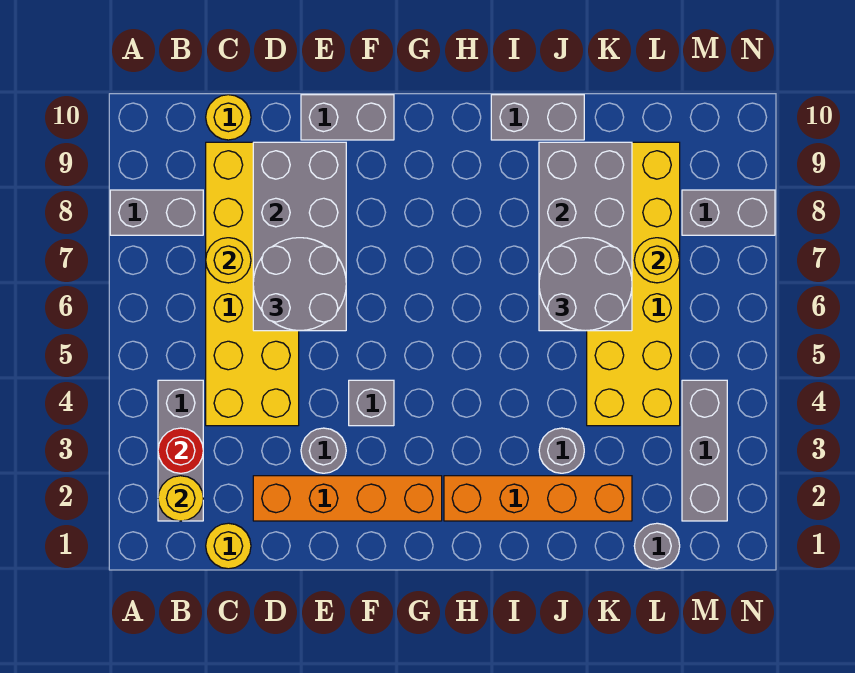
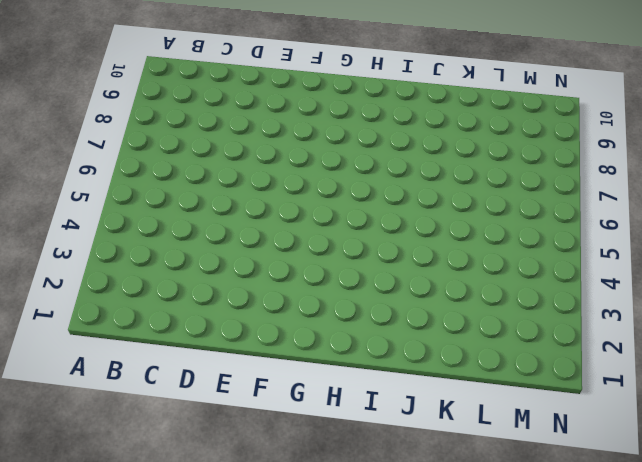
none -> grey 1x2 brick [110,190,203,235]
none -> grey 1x3 brick [158,380,203,521]
none -> yellow 1x1 round brick [206,523,251,569]

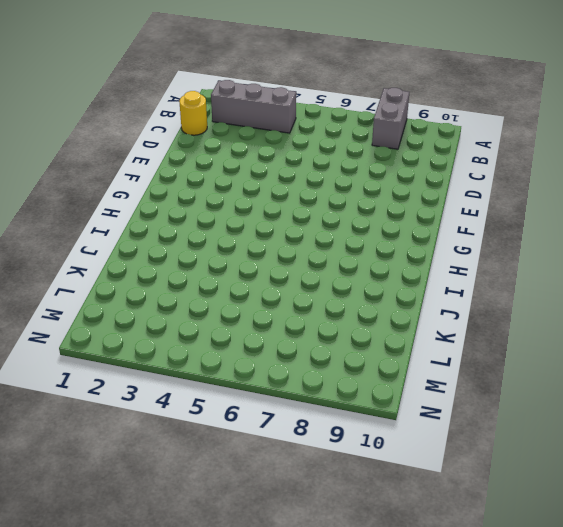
none -> yellow 2x6 brick [206,142,299,426]
none -> yellow 1x1 round brick [206,95,251,140]
none -> orange 1x4 brick [253,476,442,521]

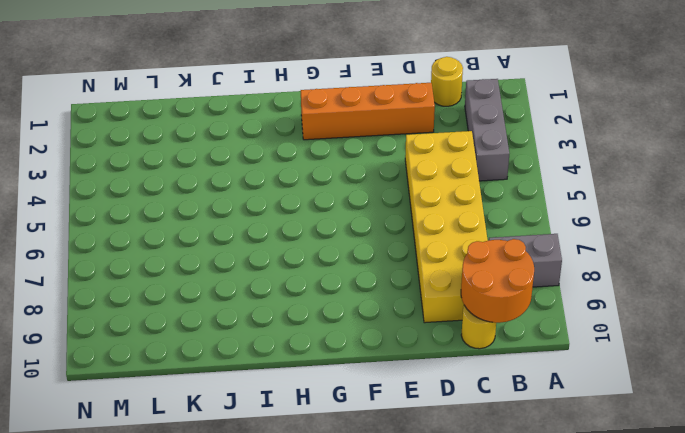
orange 2x2 round brick [461,239,534,323] -> none
none -> grey 1x1 round brick [301,428,346,473]
none -> grey 1x2 brick [301,95,394,140]
none -> grey 1x1 brick [349,380,394,426]

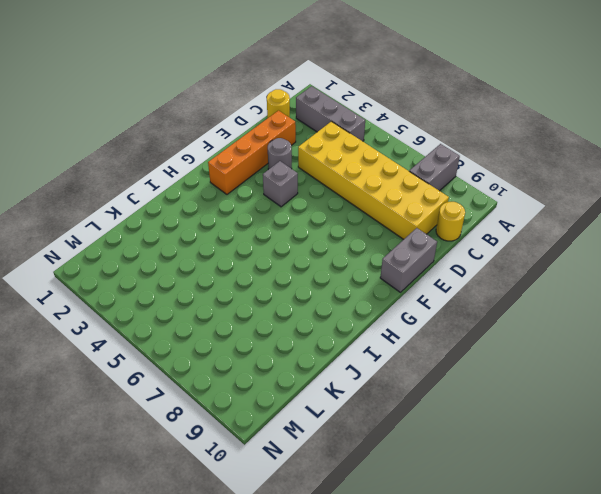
none -> orange 1x4 brick [444,476,632,521]
none -> grey 1x2 brick [491,95,584,140]
none -> grey 1x1 round brick [539,428,584,473]

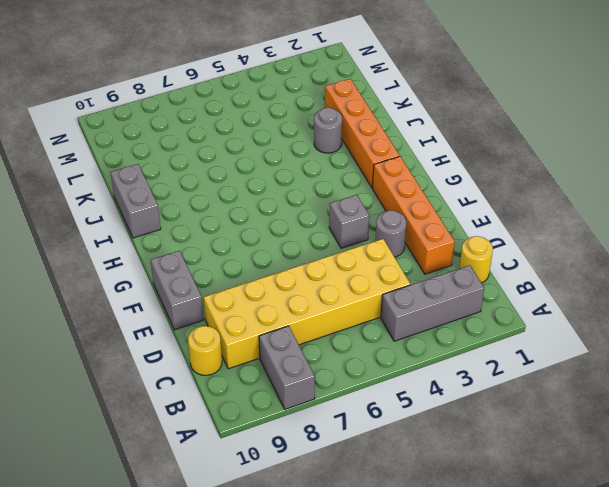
none -> yellow 2x6 brick [587,142,680,426]
none -> grey 1x1 round brick [634,523,680,569]
none -> grey 1x3 brick [682,380,727,521]

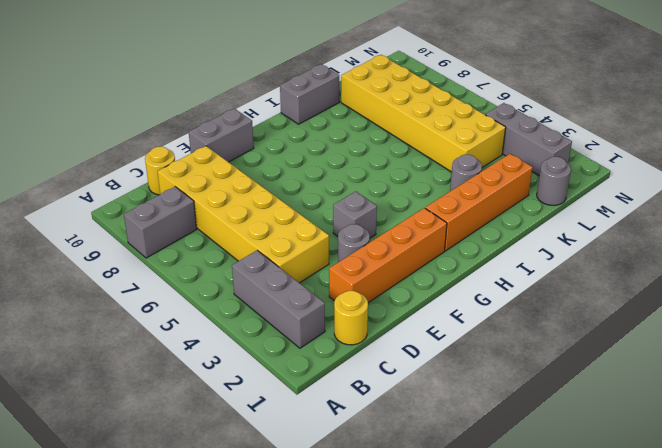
none -> grey 1x2 brick [682,190,775,235]
none -> yellow 1x1 round brick [158,476,203,521]
none -> red 1x1 round brick [158,428,203,473]

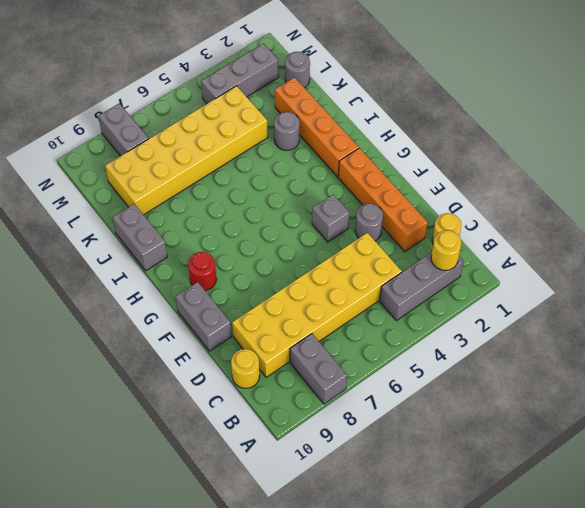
red 1x1 round brick [188,252,216,291] -> red 1x1 round brick moved to [158,428,203,473]
none -> yellow 1x1 round brick [206,238,251,283]
none -> grey 2x4 brick [253,142,346,331]
none -> grey 2x4 brick [539,142,632,331]

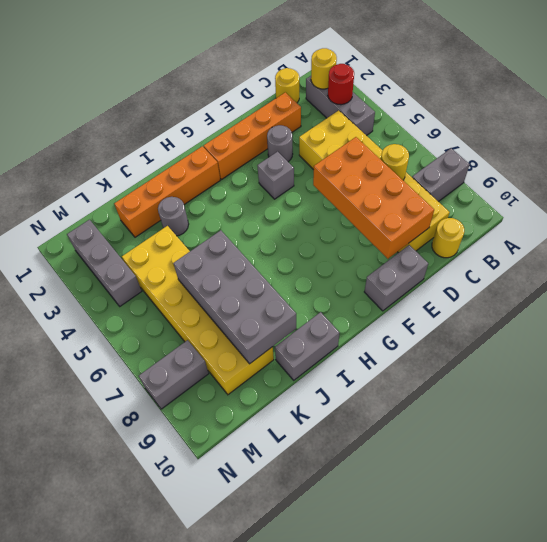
orange 2x4 brick [313,137,434,259] -> grey 2x4 brick [253,142,346,331]
none -> grey 1x1 round brick [634,523,680,569]
none -> yellow 1x1 round brick [634,238,680,283]
none -> grey 2x2 round brick [253,238,346,331]

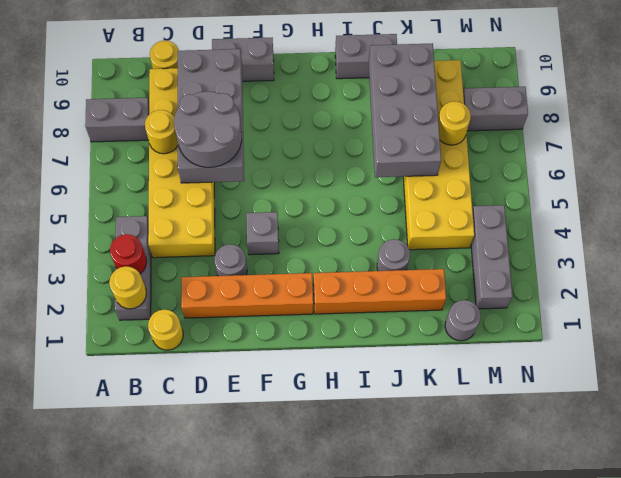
none -> grey 2x2 round brick [539,238,632,331]

